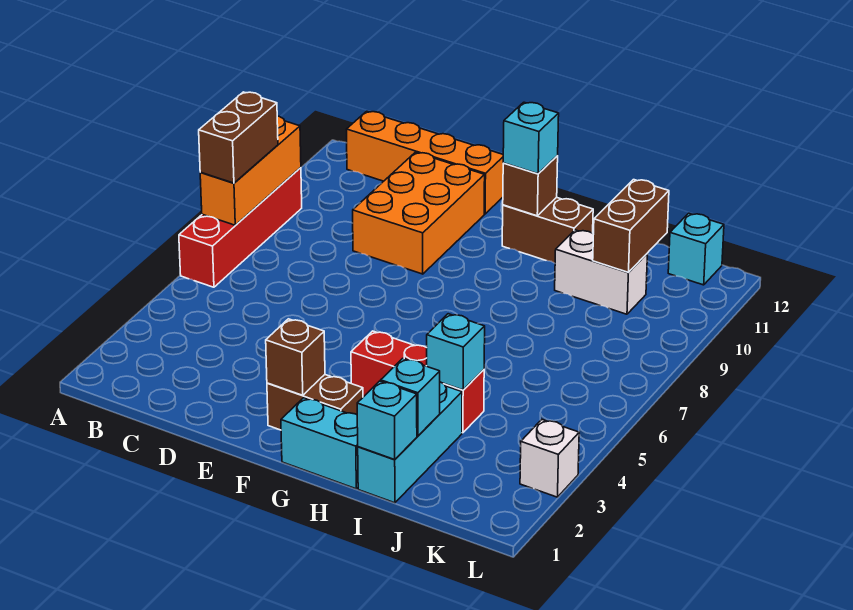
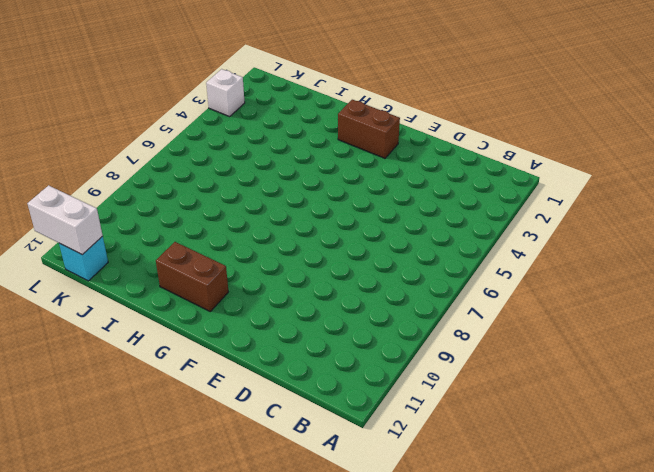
white 1x2 brick [27,185,103,255] -> white 1x2 brick moved to [555,230,648,314]
none -> red 1x4 brick [179,168,302,287]
none -> orange 1x4 brick [347,111,503,214]
none -> orange 2x3 brick [353,152,485,274]

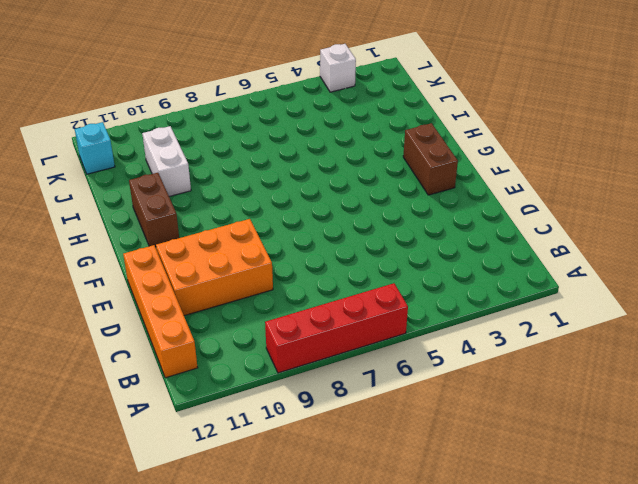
none -> cyan 1x2 brick [281,398,358,489]
none -> red 1x3 brick [351,331,484,433]
none -> cyan 1x3 brick [358,382,462,503]

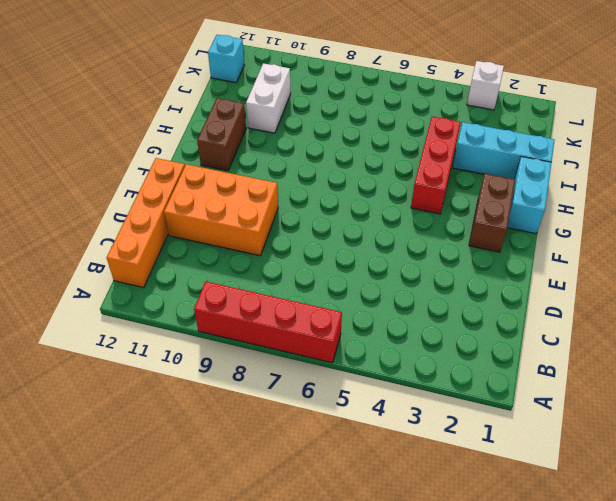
none -> orange 1x3 brick [200,116,301,225]
none -> brown 1x1 brick [266,319,325,395]
none -> brown 1x1 brick [503,156,558,216]

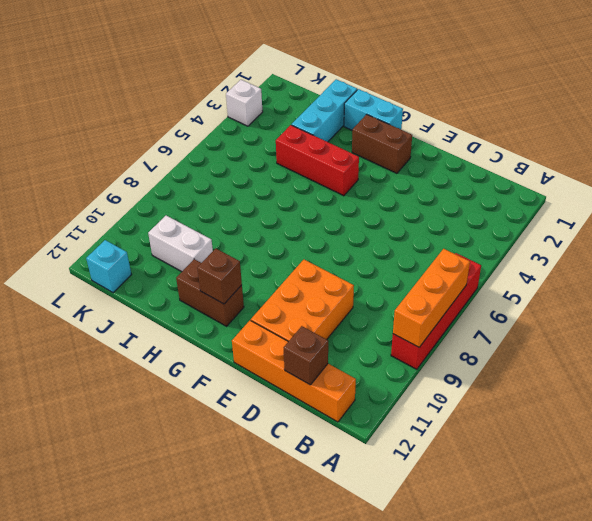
brown 1x1 brick [284,326,328,385] -> brown 1x1 brick moved to [266,319,325,395]
none -> cyan 1x1 brick [357,381,417,459]
none -> cyan 1x1 brick [381,358,440,436]
none -> cyan 1x1 brick [427,314,485,390]

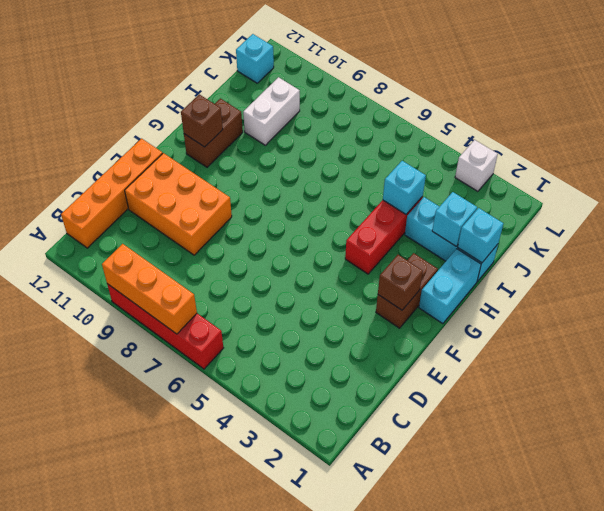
none -> brown 1x2 brick [593,180,669,272]
none -> brown 1x2 brick [199,92,278,183]
none -> cyan 1x1 brick [503,102,559,174]

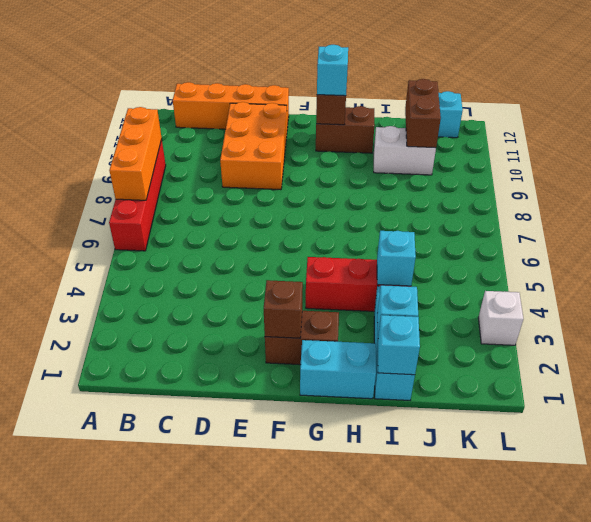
none -> brown 1x2 brick [199,92,278,183]

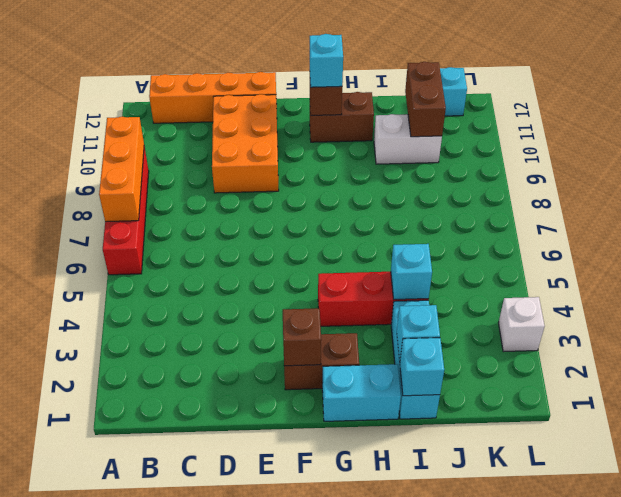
none -> brown 1x2 brick [199,92,278,183]

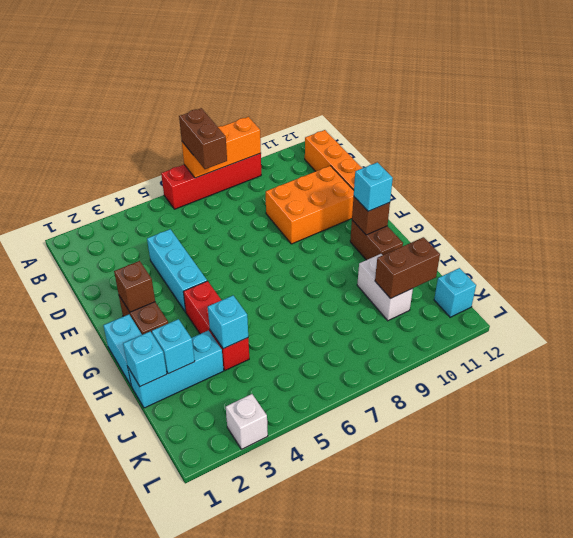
brown 1x2 brick [179,108,227,169] -> brown 1x2 brick turned to [199,92,278,183]
cyan 1x3 brick [147,229,207,312] -> none

